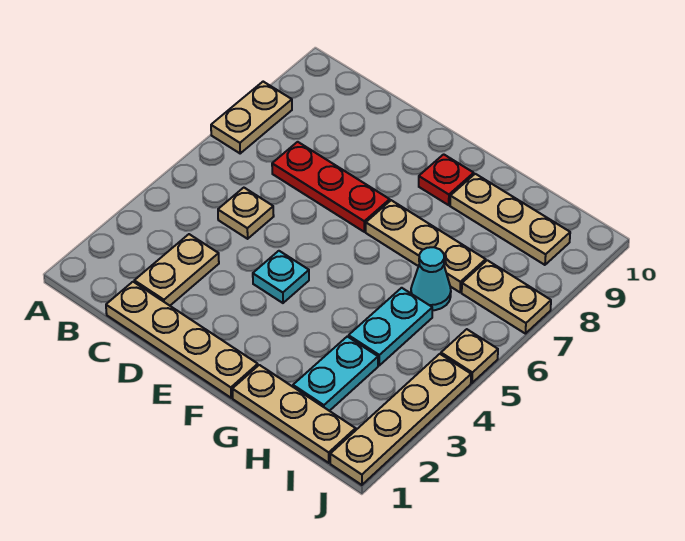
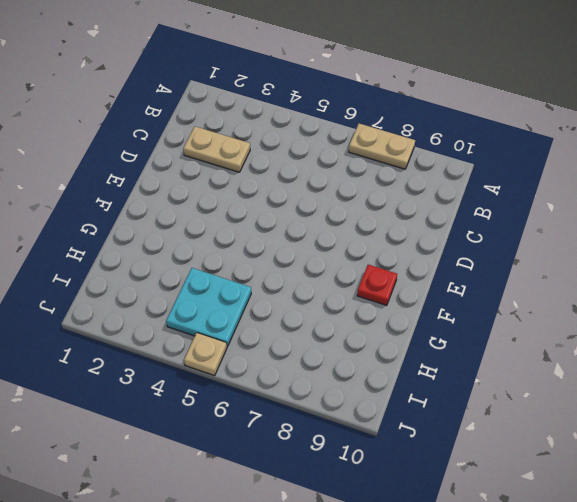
cyan 2x2 plate [166,268,251,347] -> cyan 1x2 plate [349,288,432,365]
none -> tan 1x4 plate [106,282,258,398]
none -> tan 1x1 plate [218,188,274,239]
none -> red 1x3 plate [272,142,390,232]

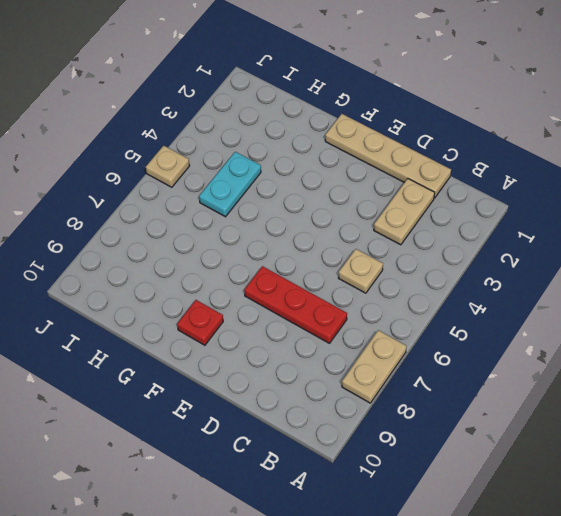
none -> cyan 1x1 plate [253,251,309,303]
none -> tan 1x3 plate [366,200,486,292]
none -> tan 1x3 plate [232,365,356,463]

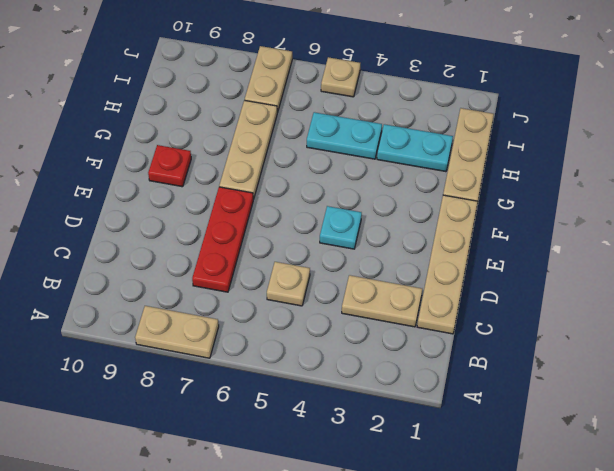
none -> tan 1x3 plate [450,174,570,265]
none -> cyan 1x1 cone [411,247,451,310]
none -> tan 1x4 plate [330,354,471,485]

